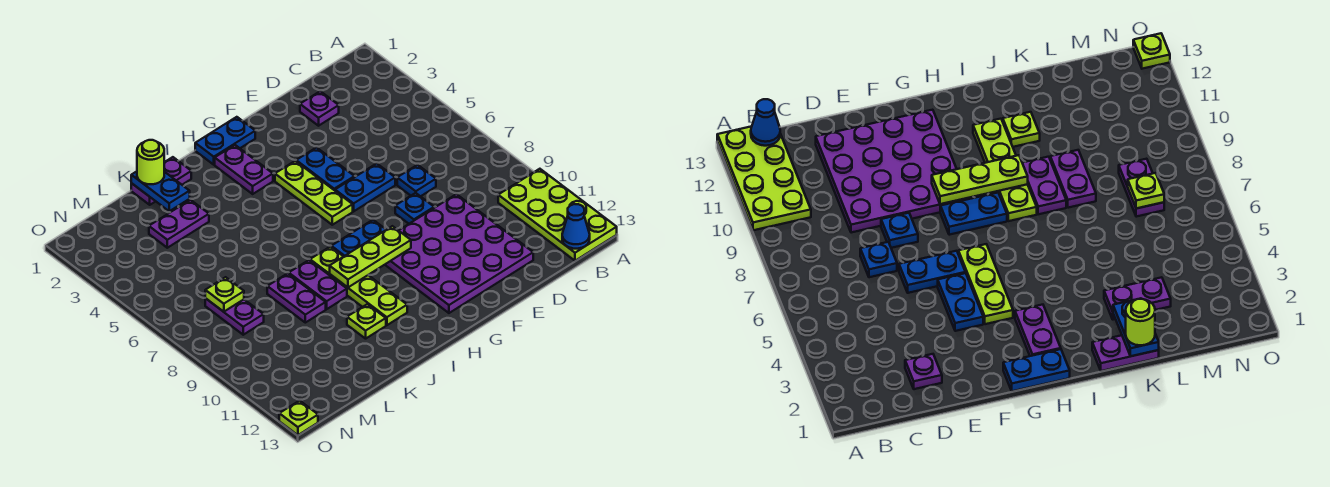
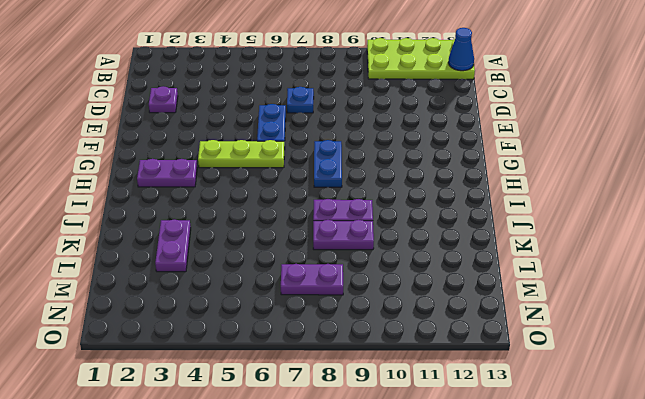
none -> purple 4x4 plate [385,194,533,313]
none -> blue 1x1 plate [395,193,434,224]
none -> blue 1x2 plate [296,148,355,190]

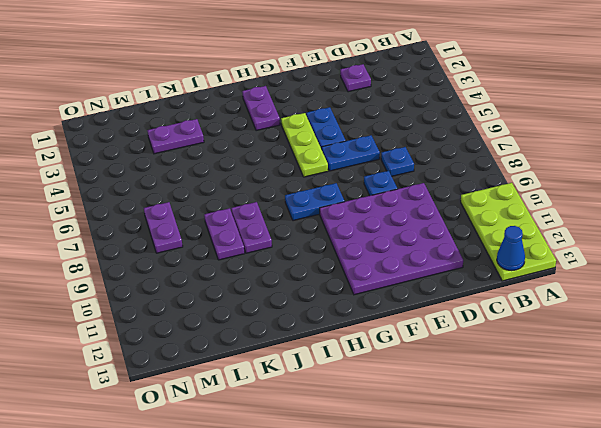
none -> blue 1x2 plate [195,117,255,165]
none -> lime 1x4 plate [310,247,407,325]
none -> purple 1x2 plate [131,157,191,205]

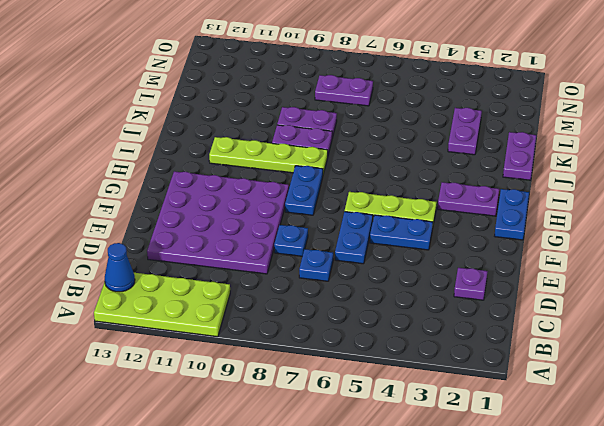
none -> lime 1x1 plate [347,304,386,339]
none -> lime 1x1 plate [279,401,318,435]
none -> lime 1x3 plate [330,226,411,287]

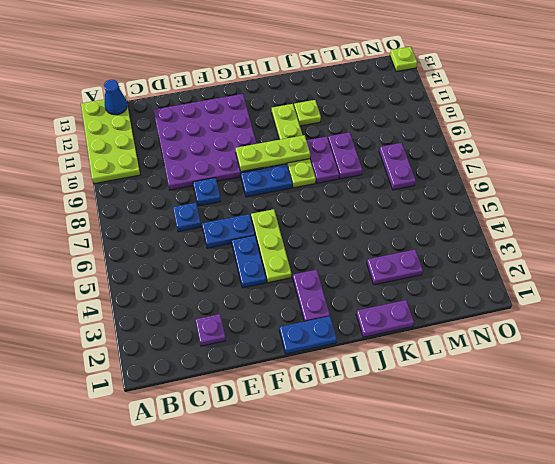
none -> blue 1x2 plate [131,171,190,211]
none -> lime 1x1 plate [205,277,244,312]
none -> lime 1x1 round brick [137,140,164,184]

